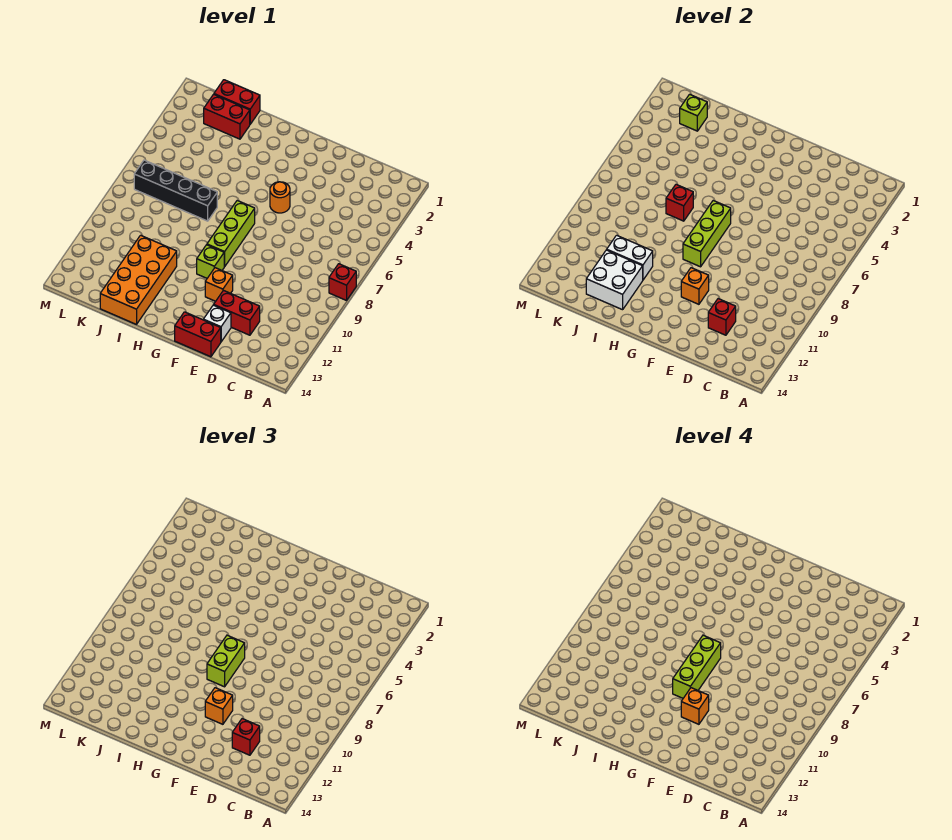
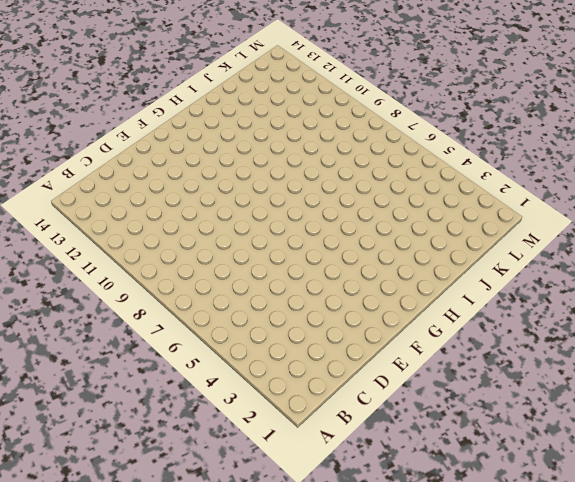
none -> red 1x1 brick [329,264,356,300]
none -> red 1x2 brick [214,291,260,335]
none -> white 1x1 brick [203,305,231,342]

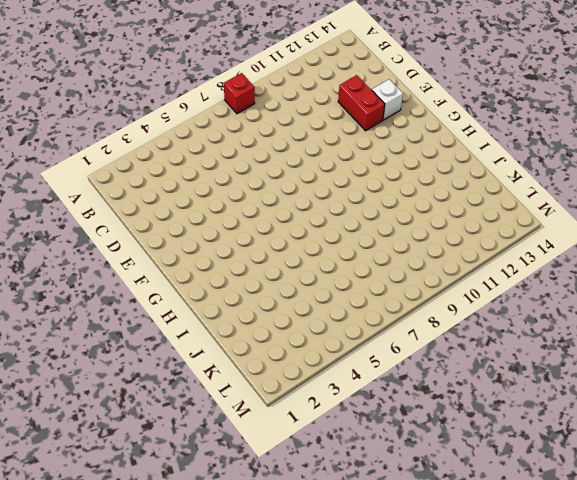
none -> red 1x2 brick [175,312,221,357]
none -> orange 1x1 round brick [270,182,290,213]
none -> orange 1x1 brick [205,268,233,301]

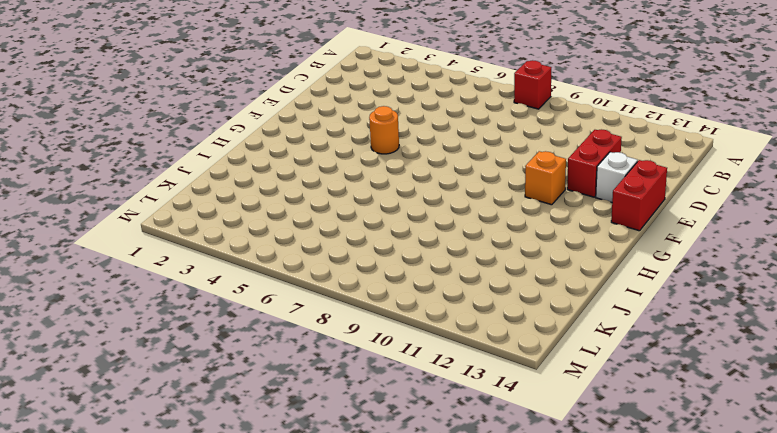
none -> lime 1x3 brick [207,201,255,267]
none -> lime 1x1 brick [197,245,224,278]
none -> black 1x4 brick [134,160,217,221]

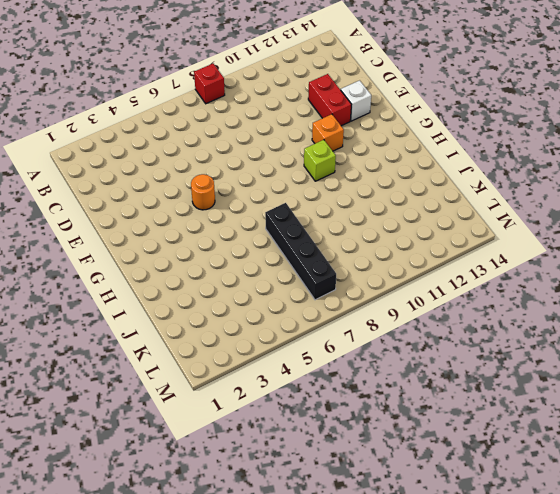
none -> red 1x2 brick [175,312,221,357]
none -> lime 1x3 brick [207,201,255,267]
none -> orange 2x4 brick [100,235,177,324]

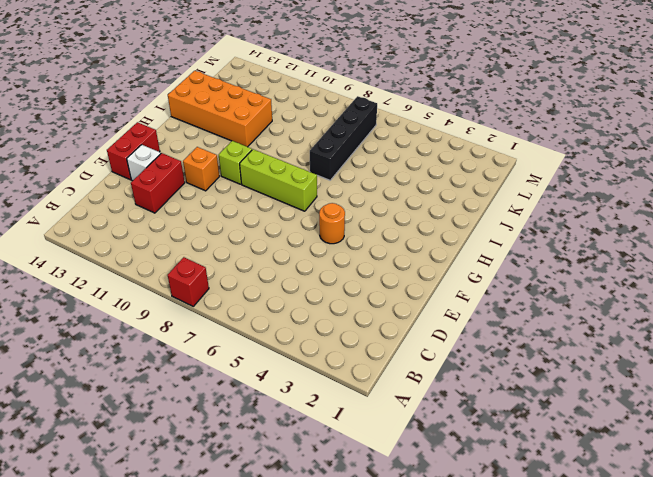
none -> red 1x2 brick [214,80,260,124]
none -> red 1x2 brick [204,94,250,139]
none -> red 1x1 brick [708,299,736,335]

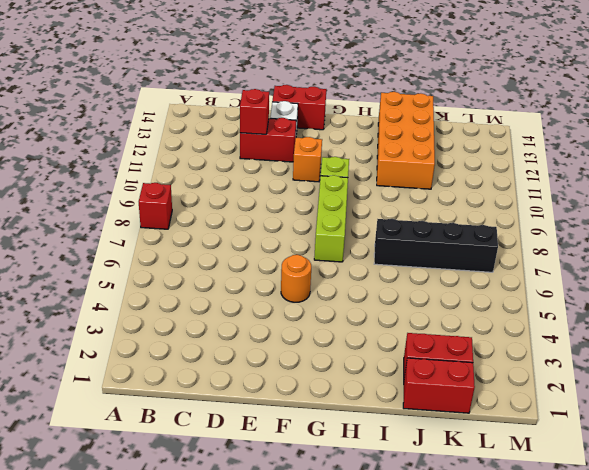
none -> orange 1x1 brick [681,268,709,304]
none -> lime 1x3 brick [683,201,731,267]
none -> red 1x1 brick [666,184,693,221]

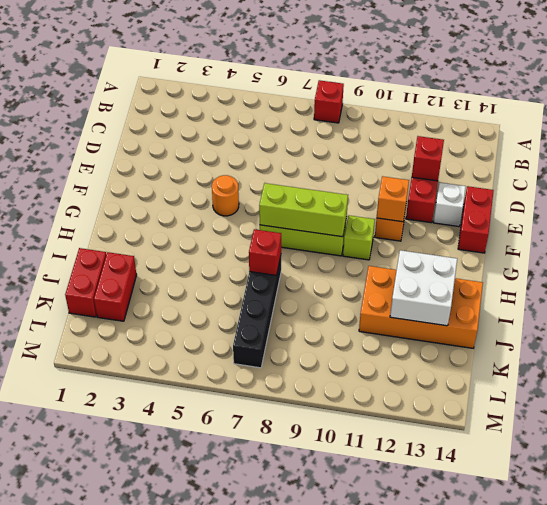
none -> white 1x2 brick [607,235,653,280]
none -> lime 1x1 brick [680,94,707,131]
none -> red 1x1 brick [232,719,260,755]

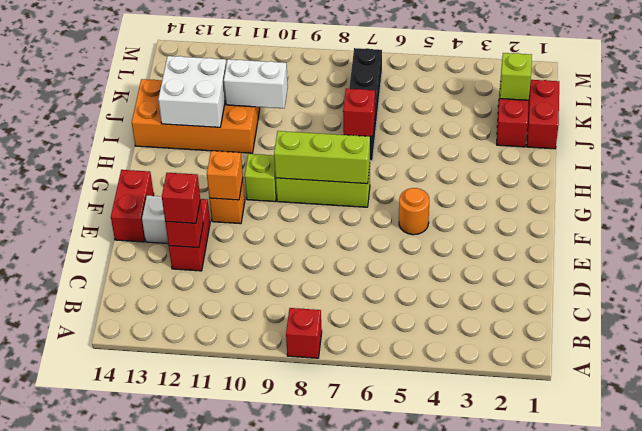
white 1x2 brick [224,59,288,108] -> white 1x2 brick turned to [607,235,653,280]
none -> orange 1x1 brick [205,688,233,724]
none -> lime 1x2 brick [207,635,245,687]
none -> orange 1x1 brick [681,688,709,724]

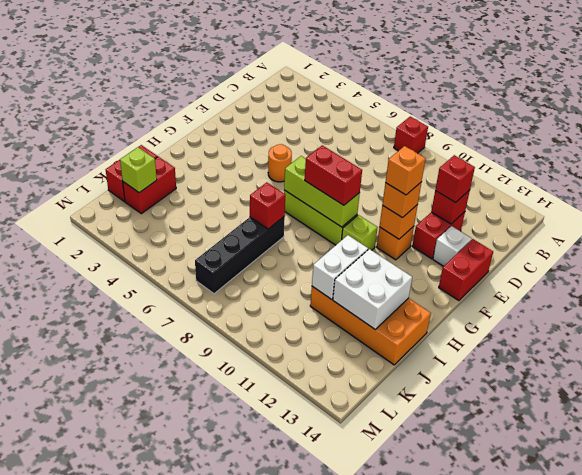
red 1x2 brick [305,145,362,205] -> lime 1x2 brick [207,635,245,687]
none -> lime 1x3 brick [673,635,721,698]

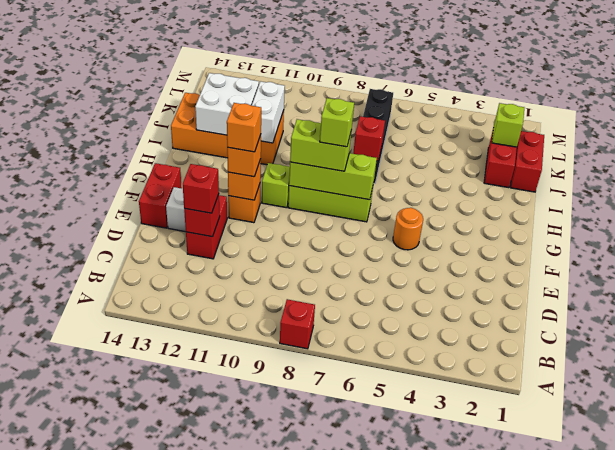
lime 1x1 brick [320,98,354,147] -> lime 1x3 brick [673,635,721,698]

